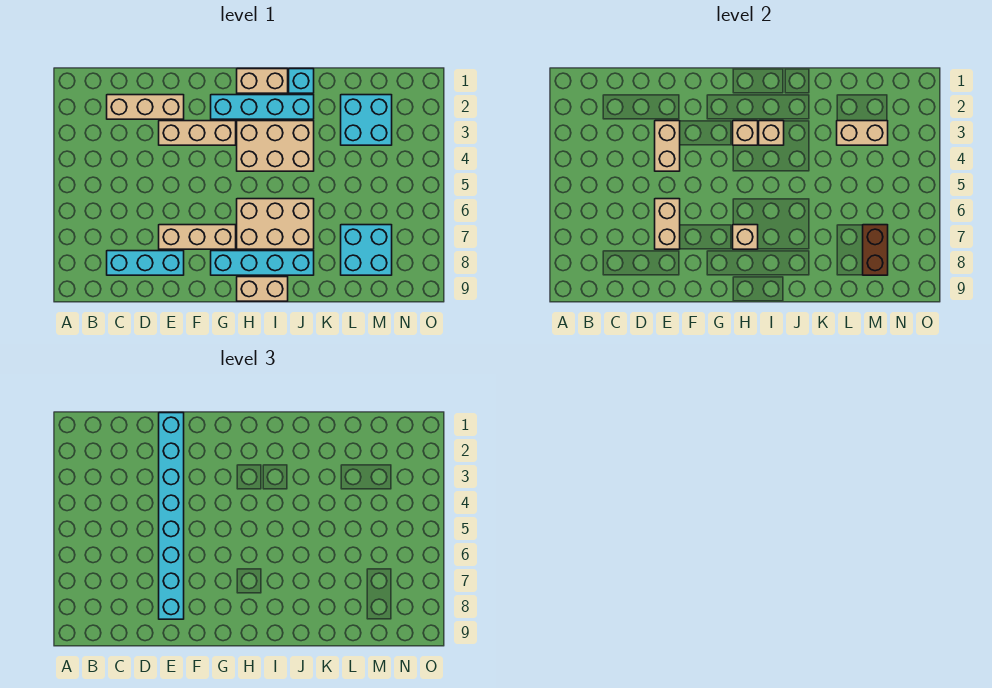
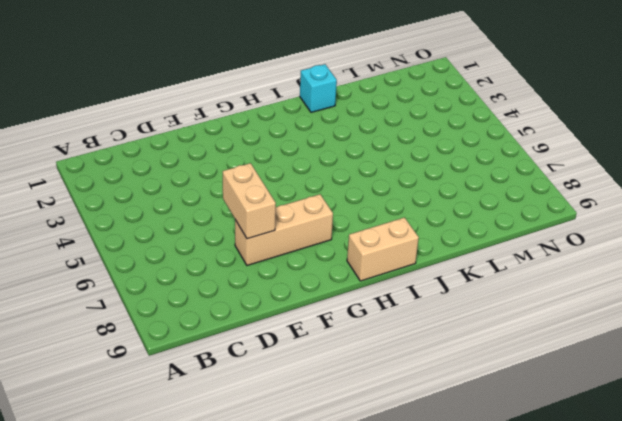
none -> tan 1x3 brick [107,95,184,119]
none -> cyan 1x3 brick [107,251,184,275]
none -> tan 1x3 brick [159,121,236,145]

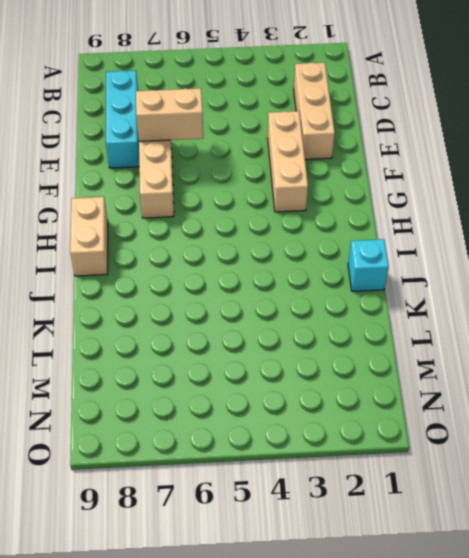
none -> cyan 1x4 brick [211,95,314,119]
none -> cyan 1x4 brick [211,251,314,275]
none -> tan 1x2 brick [237,69,288,93]

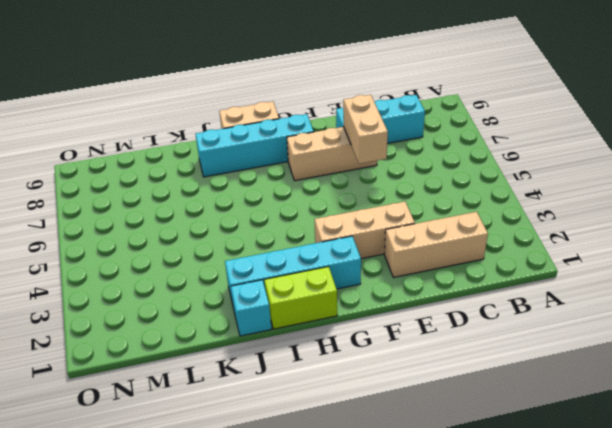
lime 1x2 brick [264,267,337,329] -> tan 1x2 brick [237,69,288,93]
none -> tan 2x3 brick [237,121,314,171]
none -> tan 2x3 brick [237,199,314,249]
none -> cyan 2x2 brick [341,95,392,145]

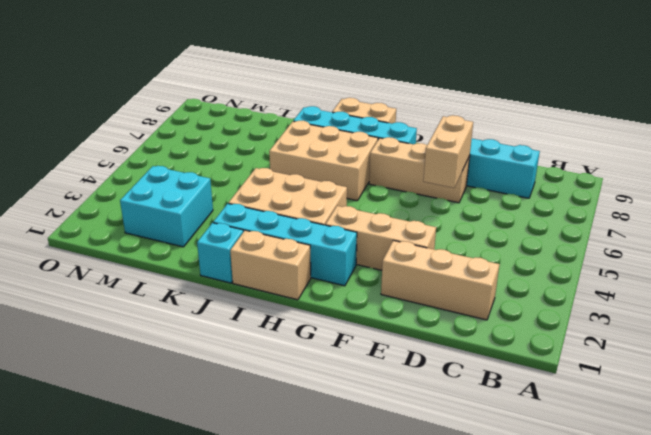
none -> cyan 2x2 brick [341,225,392,275]
none -> tan 1x2 brick [655,121,680,171]
none -> tan 1x1 brick [733,121,758,145]

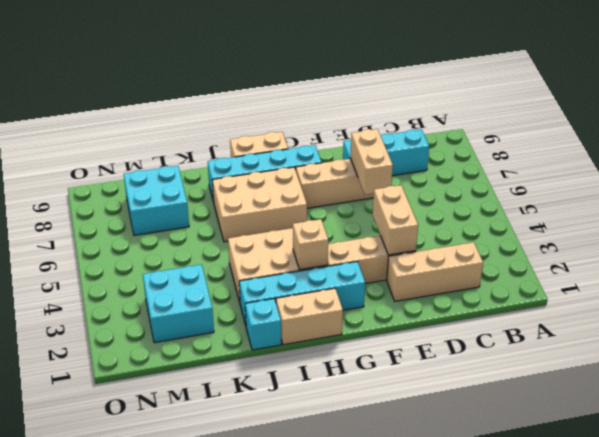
none -> tan 1x1 brick [733,225,758,249]
none -> tan 1x1 brick [759,121,784,145]
none -> tan 1x2 brick [837,121,888,145]

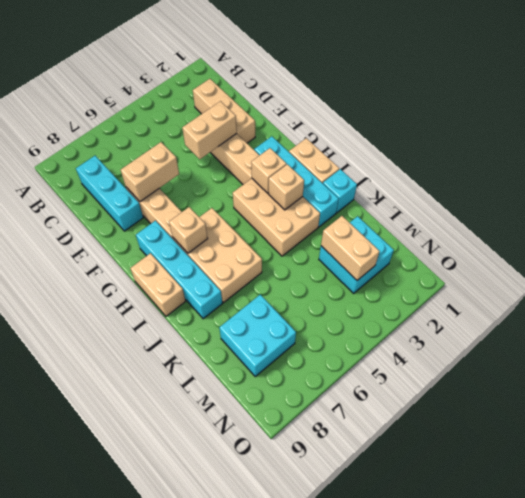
none -> brown 1x2 brick [863,225,888,275]
none -> cyan 1x8 brick [159,413,184,619]

